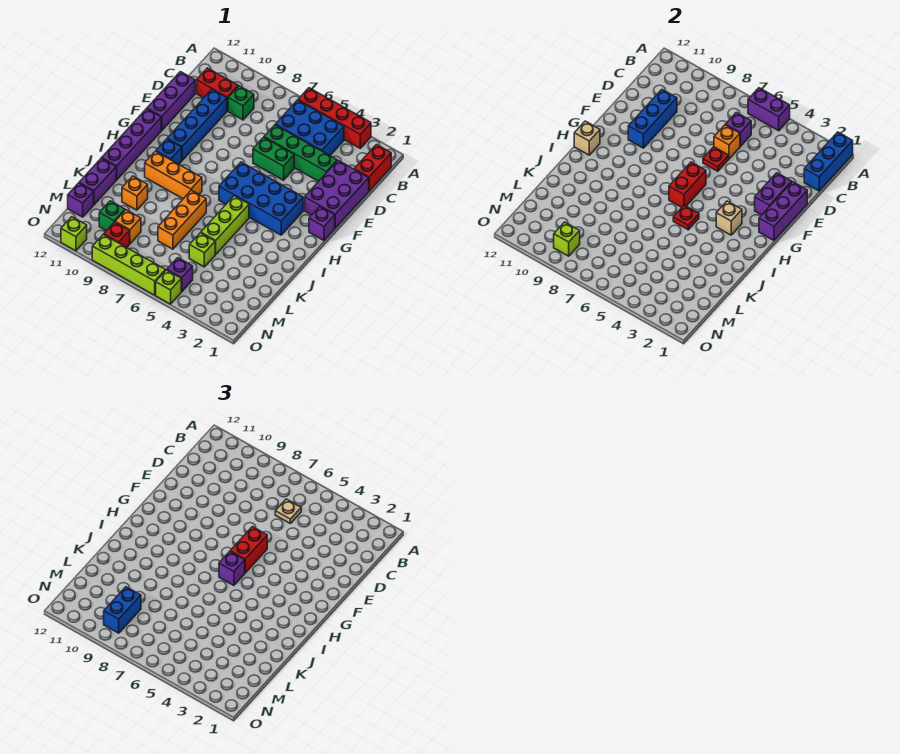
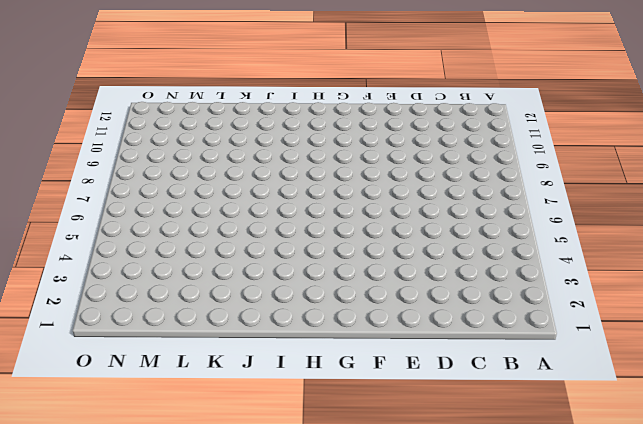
none -> red 1x4 brick [298,88,371,148]
none -> red 1x2 brick [354,145,391,191]
none -> blue 2x3 brick [275,100,344,155]
none -> green 1x1 brick [228,86,254,120]

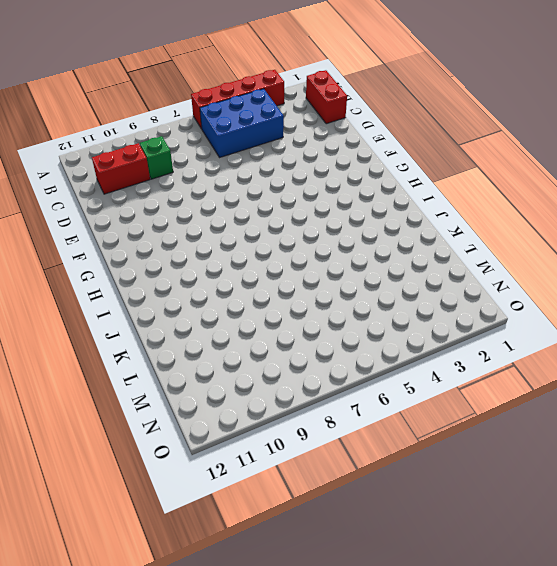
none -> purple 2x3 brick [305,161,369,228]
none -> green 1x4 brick [264,125,337,181]
none -> blue 1x4 brick [167,90,227,160]
none -> purple 1x3 brick [147,72,195,130]

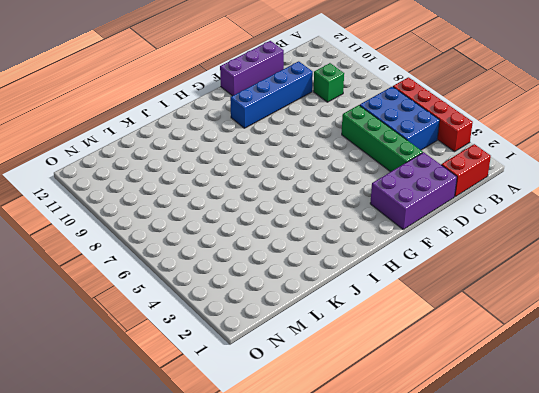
none -> red 1x2 brick [197,68,238,111]
none -> green 1x2 brick [253,137,294,180]
none -> purple 1x1 brick [309,207,335,240]
none -> blue 2x4 brick [219,162,303,235]

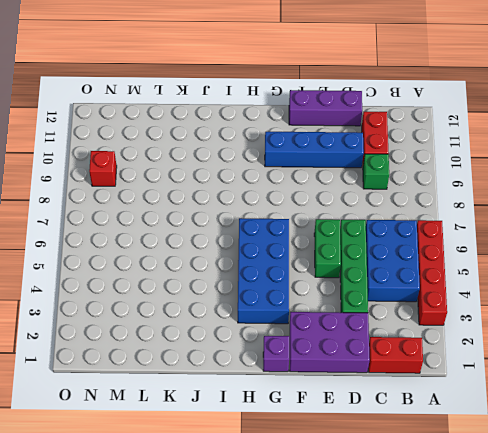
none -> purple 1x4 brick [102,109,161,180]
none -> blue 1x1 brick [156,139,182,164]
none -> lime 1x3 brick [201,196,249,254]
none -> orange 1x3 brick [145,151,202,199]

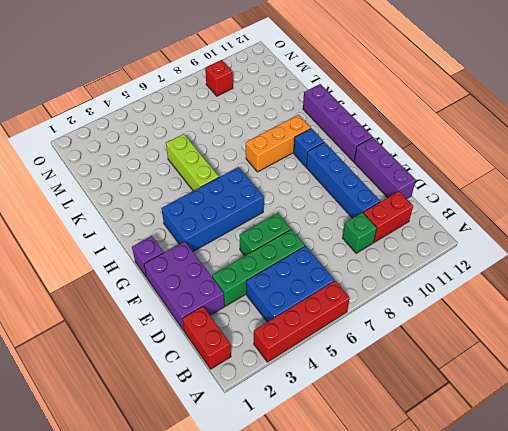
none -> orange 1x3 brick [158,190,206,249]
none -> orange 1x1 brick [122,176,148,210]
none -> purple 1x2 brick [79,158,116,205]
none -> lime 1x1 brick [189,233,216,267]

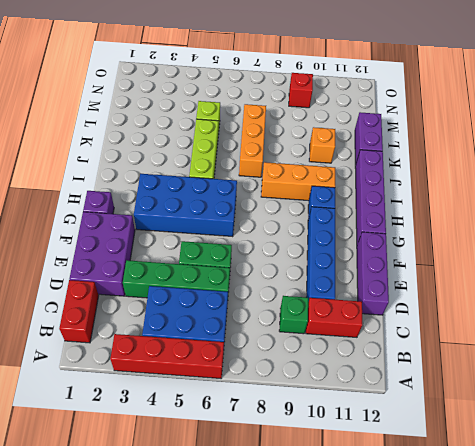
none -> orange 1x1 brick [115,210,141,244]
none -> green 1x1 brick [99,201,125,231]
none -> purple 1x1 brick [68,183,94,217]
none -> purple 1x1 brick [167,258,193,292]

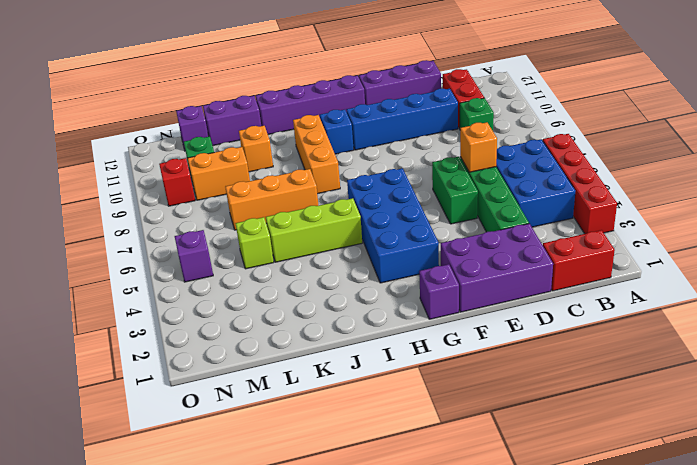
orange 1x2 brick [188,147,250,200] -> orange 1x1 brick [115,210,141,244]
none -> lime 1x1 brick [156,270,181,304]
none -> lime 1x4 brick [92,234,166,295]
none -> lime 1x1 brick [61,217,87,251]
none -> blue 1x3 brick [804,132,853,191]

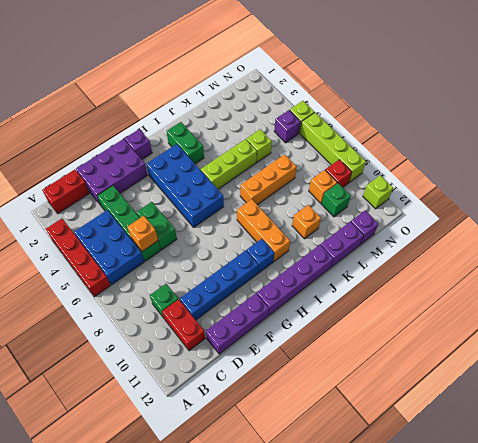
green 1x2 brick [167,122,204,164] -> none
none -> blue 1x3 brick [804,132,853,191]
none -> purple 1x2 brick [748,88,790,131]
none -> purple 1x1 brick [725,112,751,146]
none -> blue 1x3 brick [628,90,677,148]

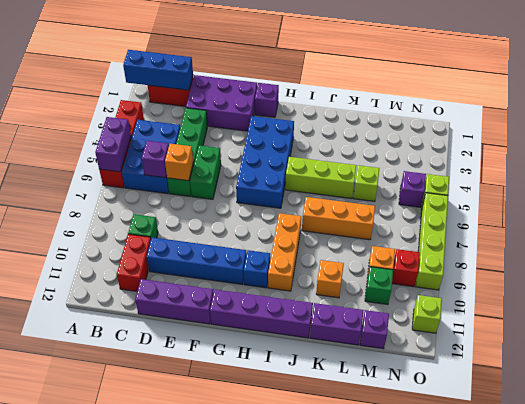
none -> blue 1x3 brick [628,90,677,148]
none -> purple 1x3 brick [759,182,807,240]
none -> purple 1x2 brick [755,173,792,215]
none -> red 1x1 plate [703,147,729,171]

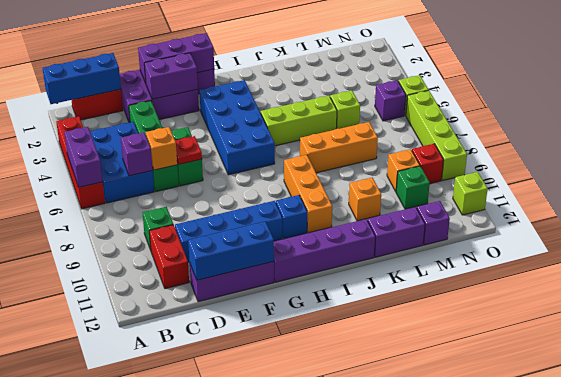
blue 1x3 brick [188,221,274,280] -> blue 1x3 brick moved to [628,90,677,148]
none -> red 1x2 brick [669,162,706,207]
none -> tan 1x1 brick [716,201,742,235]
none -> tan 1x1 brick [574,121,600,155]
none -> red 1x1 plate [673,205,699,230]

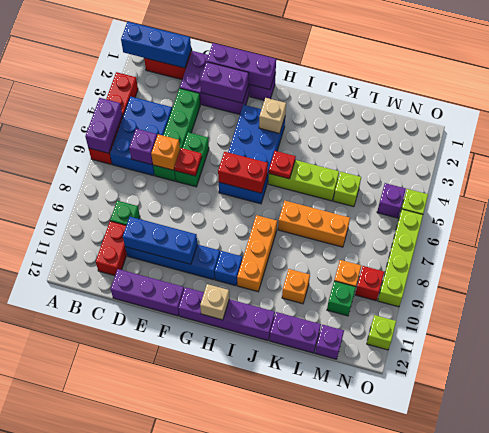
none -> lime 1x1 brick [554,222,580,256]
none -> tan 1x1 plate [275,499,301,523]
none -> red 1x2 brick [230,527,267,573]
none -> purple 1x1 brick [219,551,245,586]

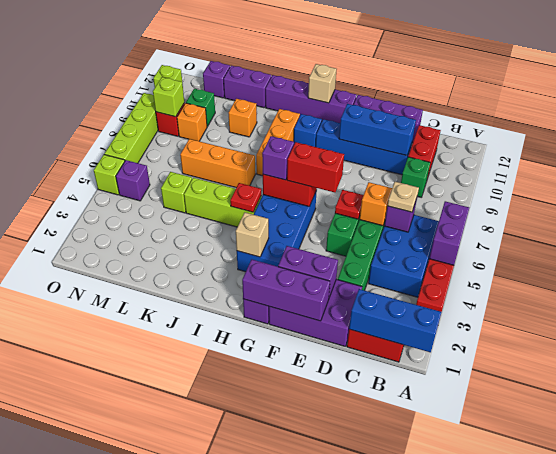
none -> blue 1x2 brick [104,587,141,633]

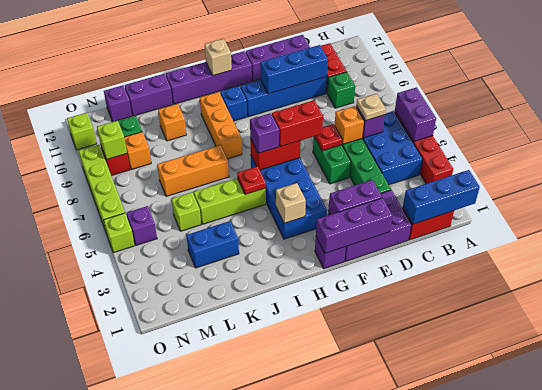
blue 1x2 brick [186,221,239,268] -> blue 1x2 brick moved to [104,587,141,633]

